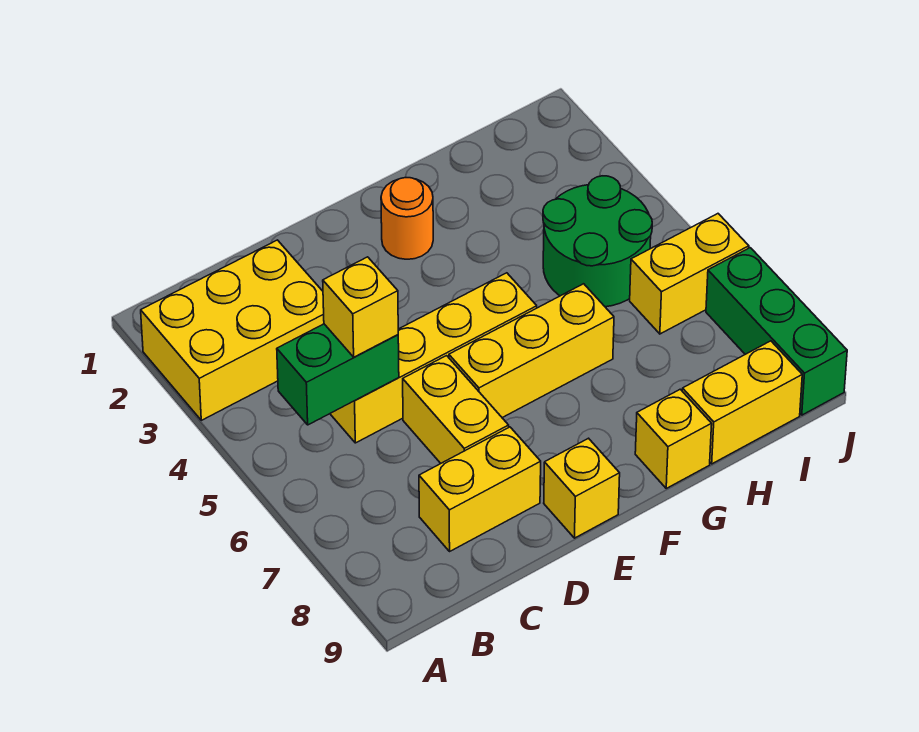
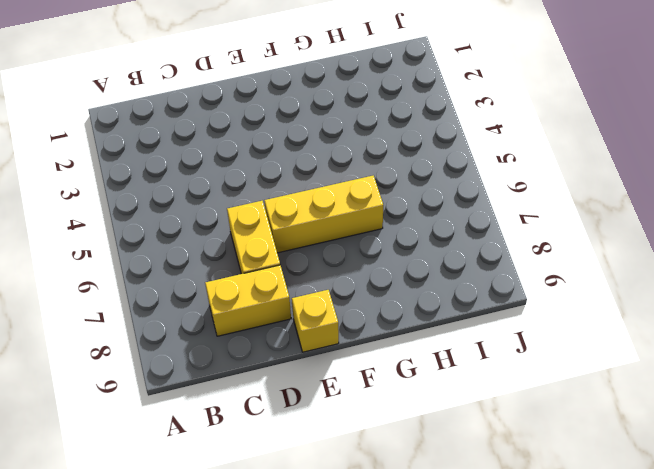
none -> yellow 2x3 brick [141,240,324,420]
none -> yellow 1x4 brick [330,273,537,443]
none -> orange 1x1 round brick [381,178,433,259]

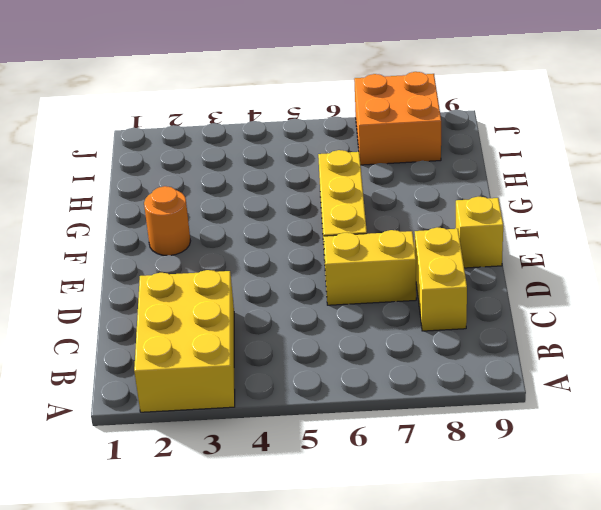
orange 2x2 brick [354,72,441,165] -> green 1x3 brick [706,248,847,415]
none -> yellow 1x4 brick [330,273,537,443]
none -> yellow 1x1 brick [635,389,712,488]
none -> green 2x2 round brick [543,176,652,307]

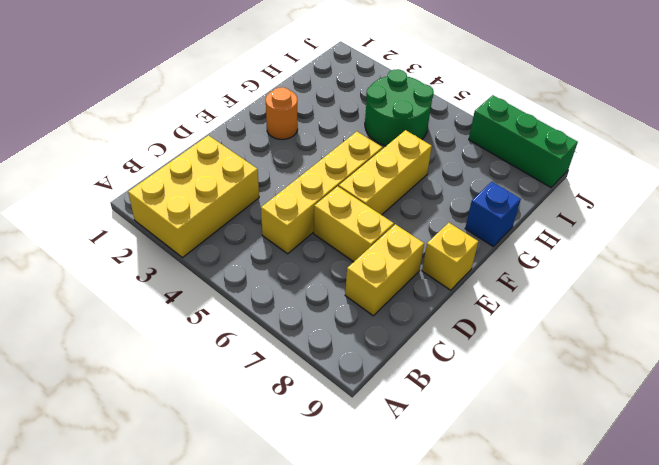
blue 1x1 brick [465,182,521,246] -> yellow 1x1 brick [635,389,712,488]
none -> yellow 1x2 brick [682,341,802,464]
none -> yellow 1x2 brick [630,214,749,334]
none -> green 1x2 brick [277,324,399,425]

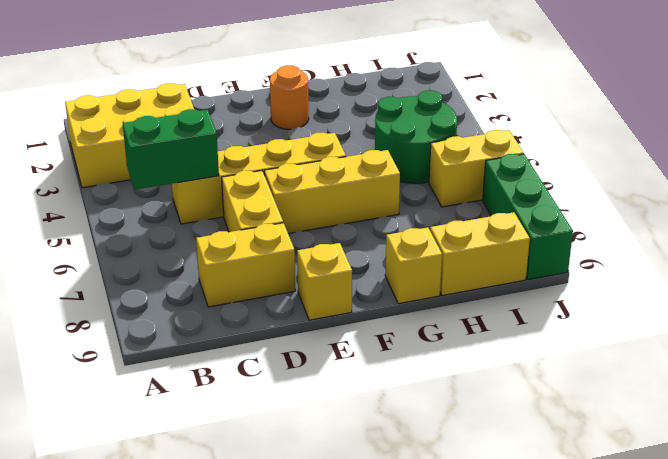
none -> yellow 1x1 brick [323,257,398,357]

